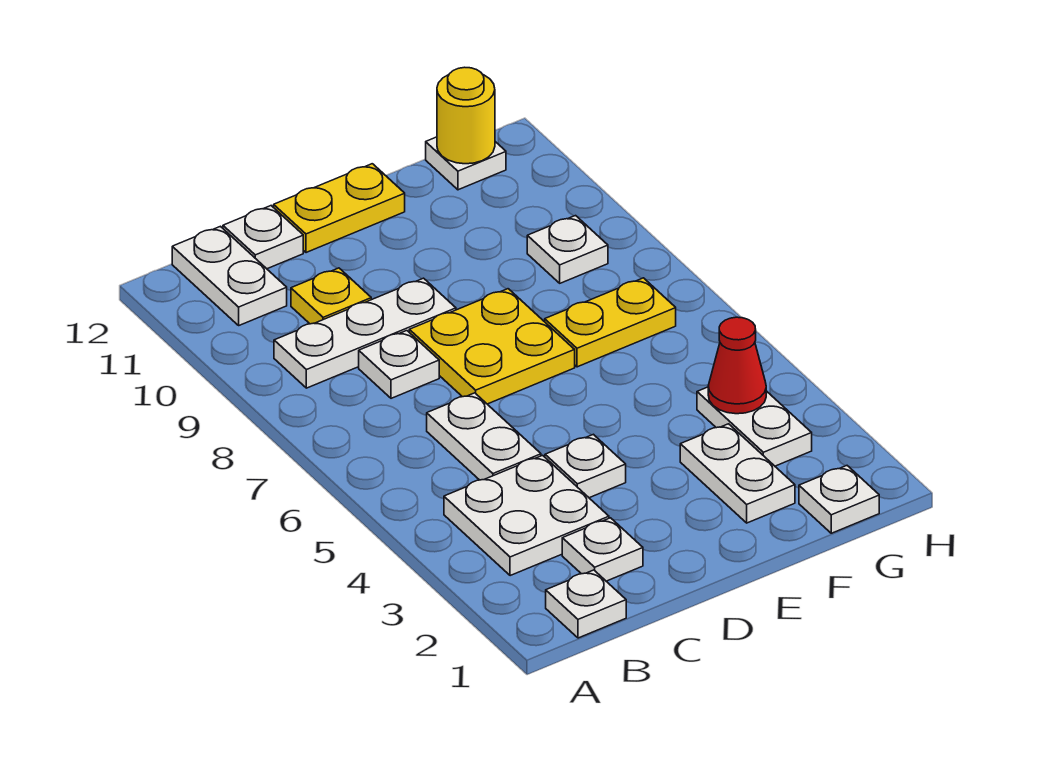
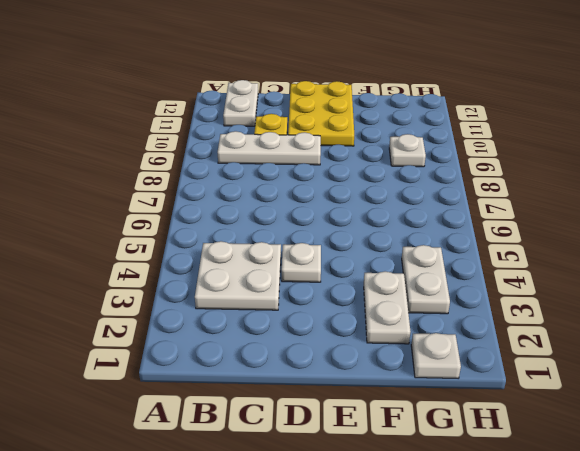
yellow 2x3 plate [288,81,354,146] -> yellow 1x2 plate [274,164,405,253]
none -> white 1x1 plate [546,570,626,638]
none -> white 1x1 plate [562,518,643,581]
none -> white 1x2 plate [427,393,541,480]

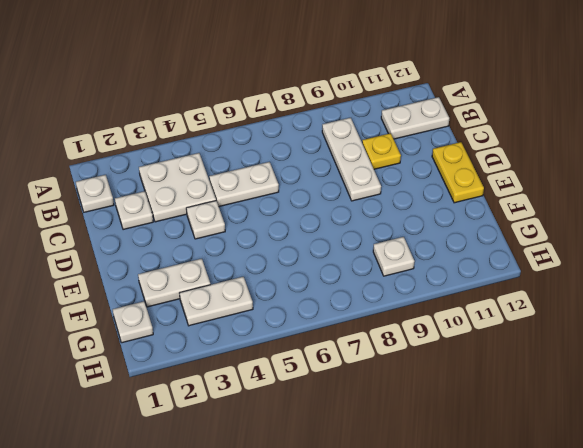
none -> white 1x1 plate [359,331,439,398]
none -> white 1x1 plate [223,206,303,269]
none -> yellow 2x2 plate [409,289,575,404]

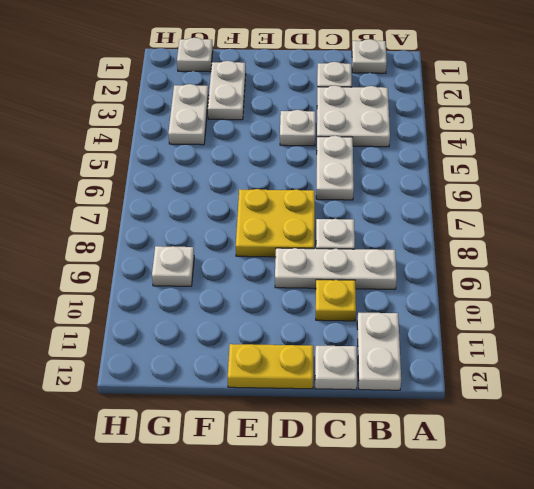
none -> yellow 1x2 plate [544,278,676,367]
none -> white 1x1 plate [426,137,506,190]
none -> red 1x1 cone [708,317,766,414]

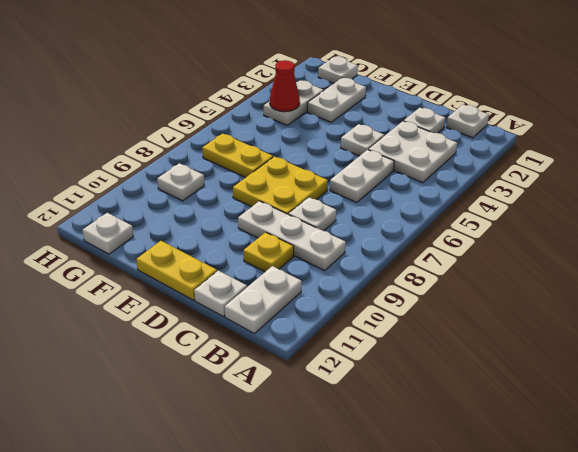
none -> yellow 1x1 round brick [437,67,495,164]

